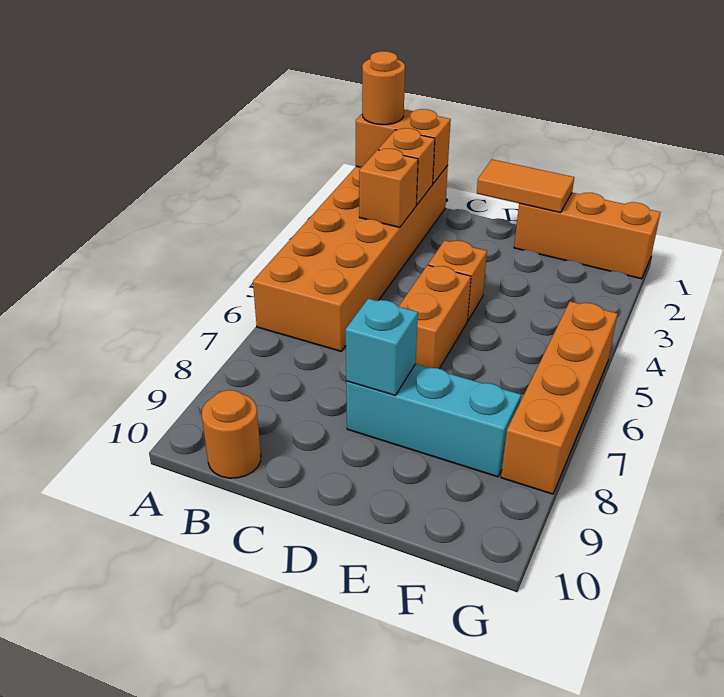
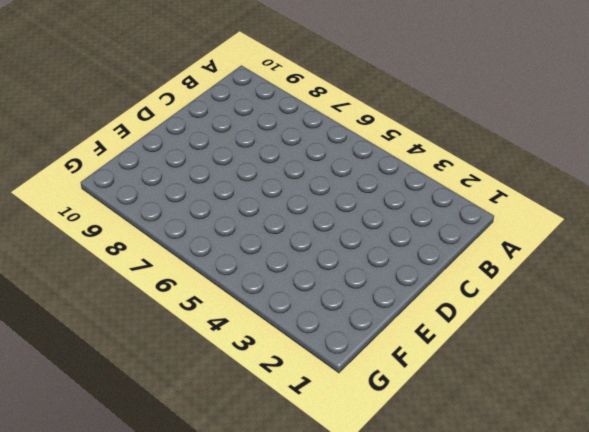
none -> orange 2x6 brick [253,165,448,351]
none -> orange 1x1 round brick [202,390,261,478]
none -> orange 1x1 brick [428,240,487,321]

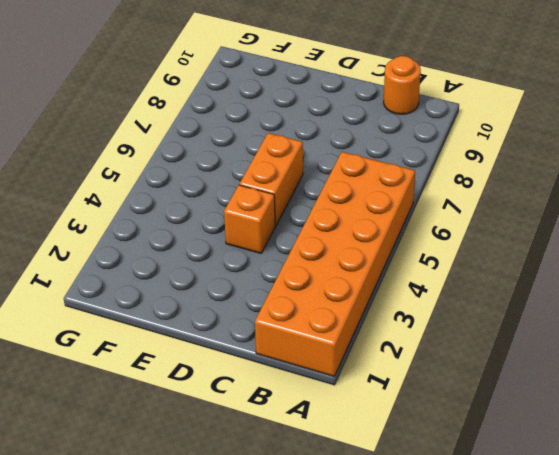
none -> cyan 1x3 brick [346,364,521,477]
none -> orange 1x3 brick [514,193,661,279]
none -> orange 1x4 brick [501,301,617,494]

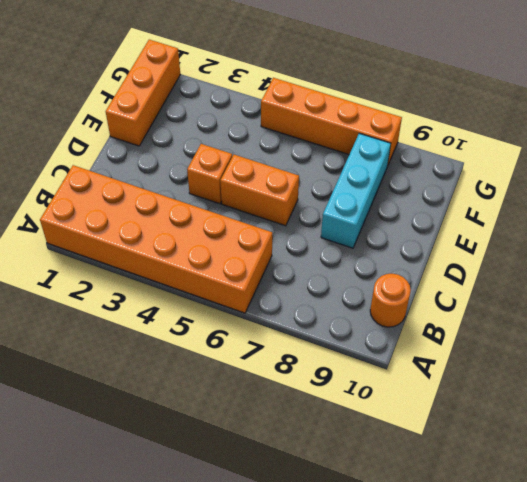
none -> orange 1x2 brick [356,109,451,183]
none -> orange 1x1 brick [378,128,435,205]
none -> orange 1x1 brick [359,148,418,227]

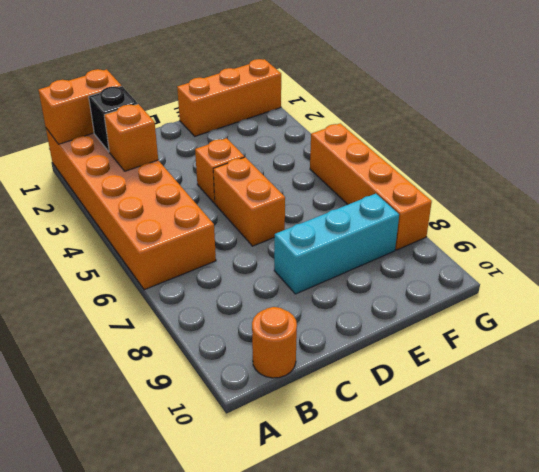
black 1x1 brick [89,86,138,151] -> orange 1x1 brick [378,128,435,205]
none -> orange 1x2 tile [477,160,574,213]
none -> cyan 1x1 brick [346,298,418,395]
none -> orange 1x1 round brick [362,51,405,125]

